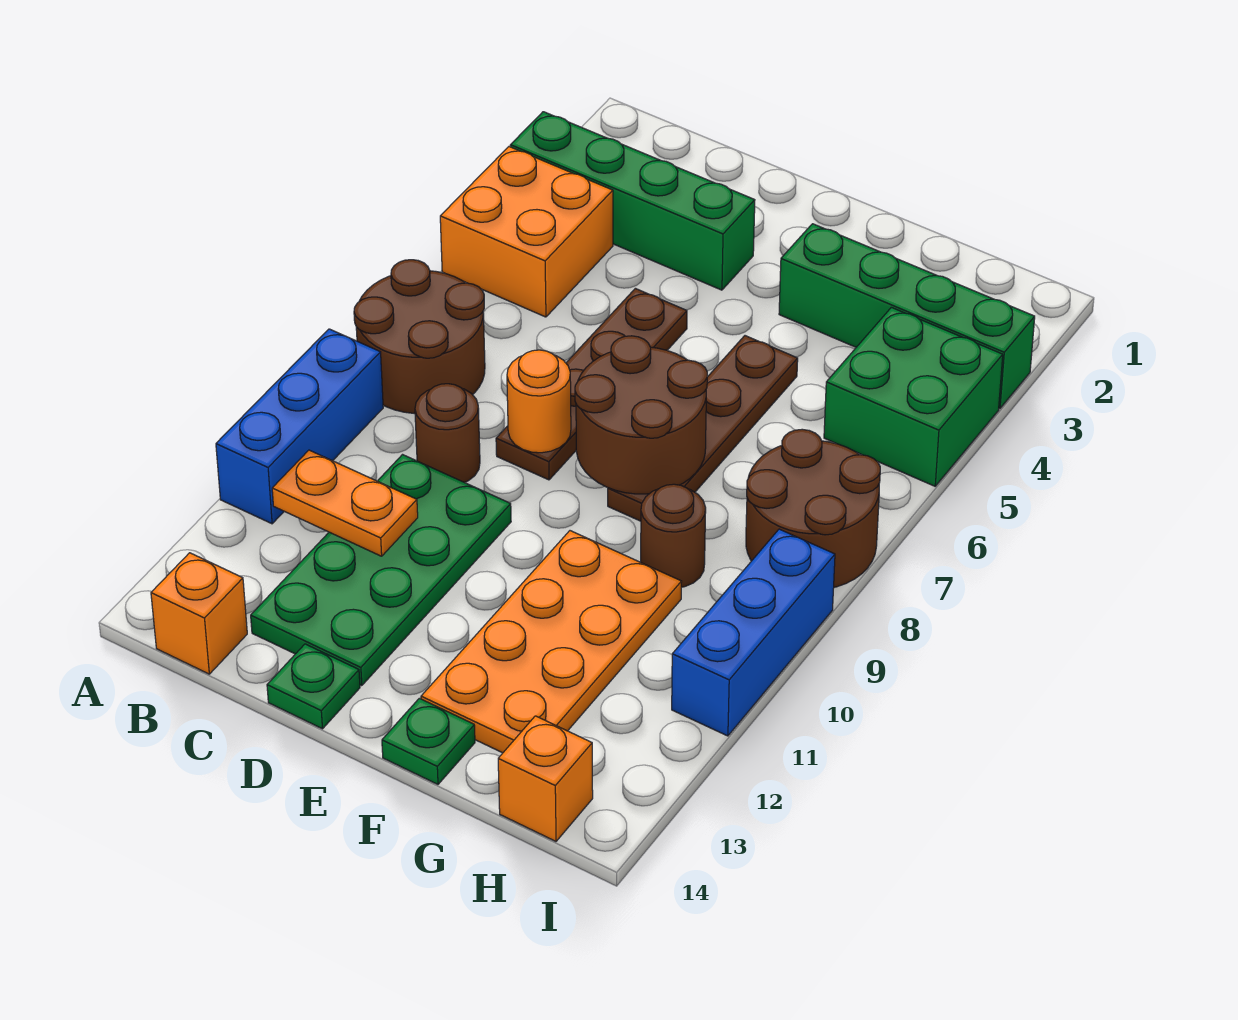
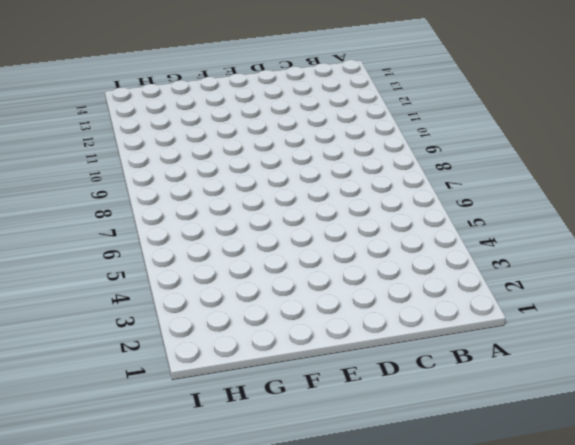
none -> green 1x4 brick [510,112,755,290]
none -> orange 2x2 brick [440,147,613,317]
none -> brown 2x2 round brick [354,260,485,414]

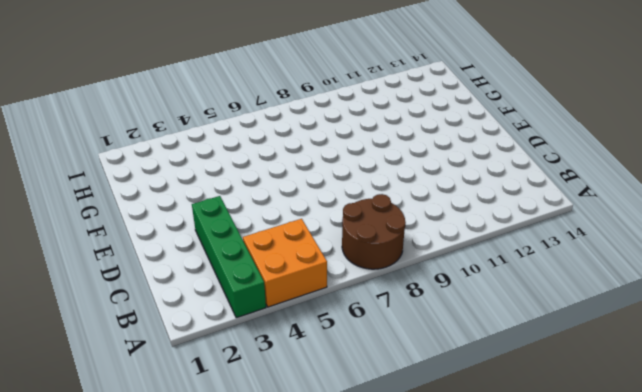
none -> blue 1x3 brick [216,329,383,524]
none -> orange 1x1 brick [151,553,247,674]
none -> brown 1x1 round brick [415,384,480,483]

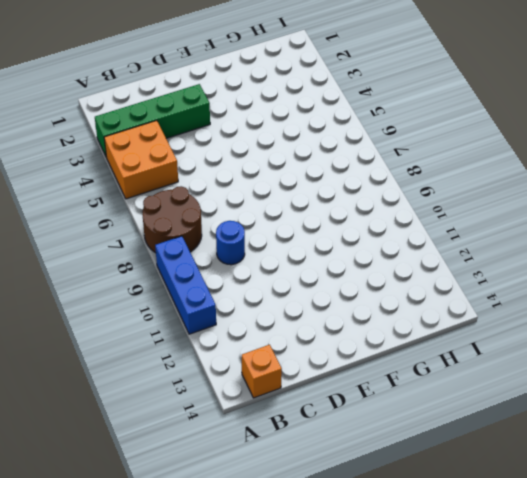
blue 1x1 round brick [216,221,245,265] -> brown 1x1 round brick [415,384,480,483]
none -> green 2x4 plate [251,455,511,686]
none -> brown 1x4 plate [496,288,687,480]
none -> green 1x1 plate [267,644,360,729]

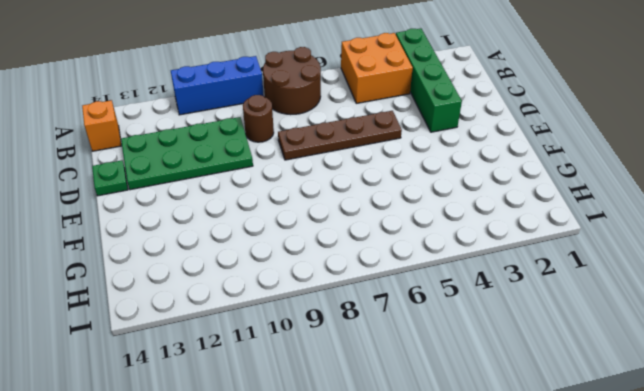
none -> green 1x4 brick [779,224,1035,408]
none -> brown 1x4 plate [608,336,798,521]
none -> orange 2x4 plate [421,531,682,753]

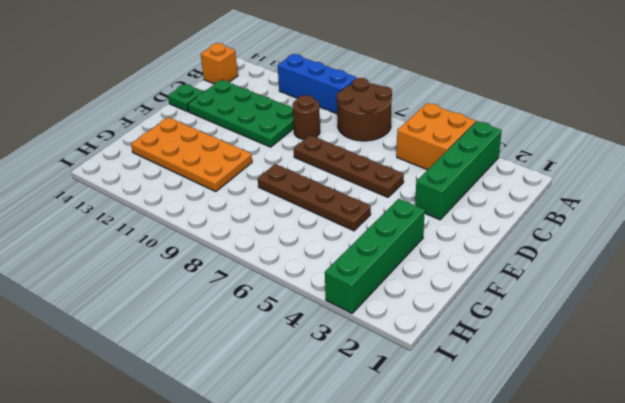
none -> green 1x1 plate [382,698,475,784]
none -> brown 1x1 round brick [641,484,706,587]
none -> green 2x2 brick [824,307,1003,486]

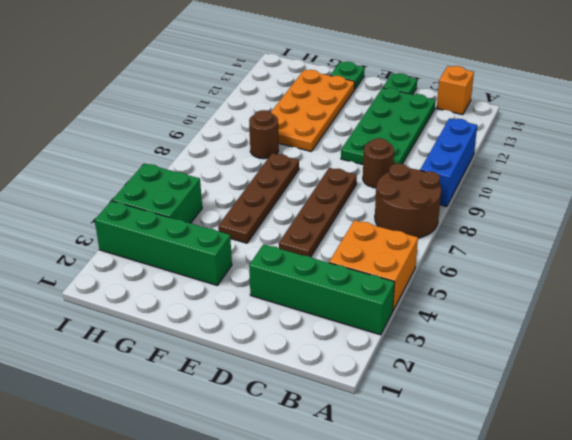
none -> brown 2x2 round brick [746,429,880,587]
none -> orange 1x1 brick [498,716,593,841]
none -> blue 1x3 brick [672,529,835,736]

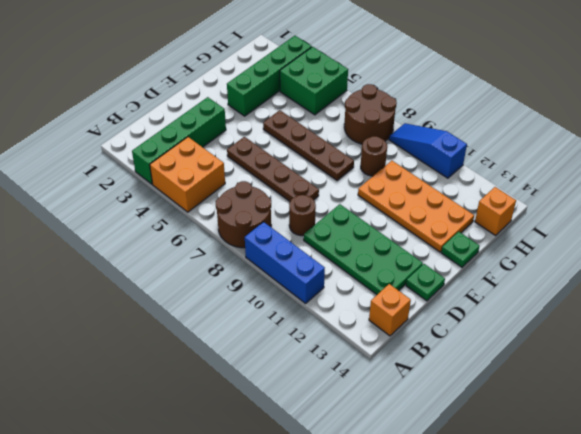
blue 1x3 slope [389,123,467,178] -> blue 1x3 brick [672,529,835,736]
none -> orange 1x2 plate [272,450,418,556]
none -> orange 1x1 round brick [507,350,571,453]
none -> brown 2x2 round brick [575,336,707,494]

